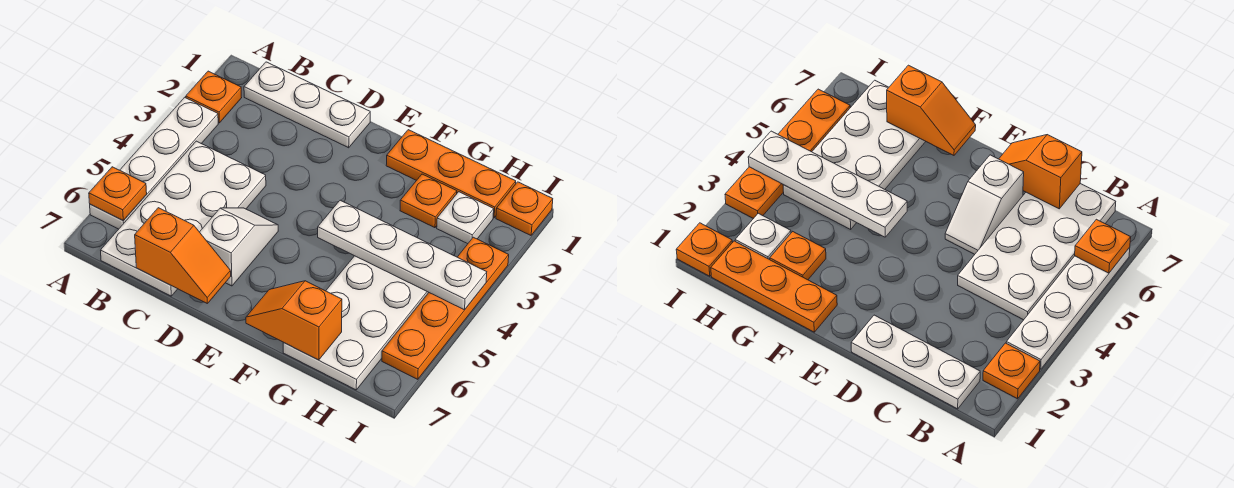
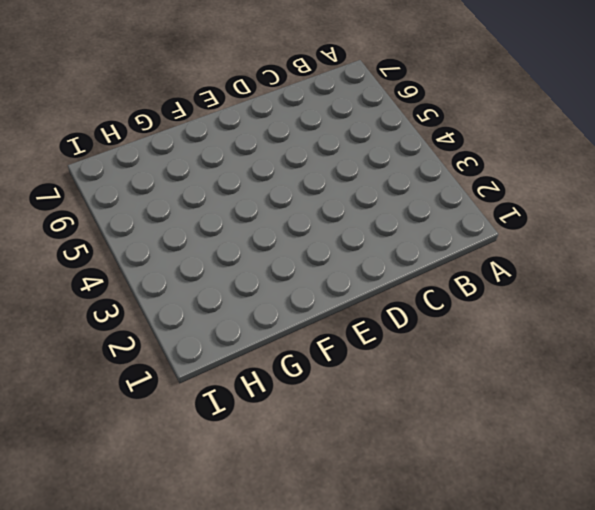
none -> orange 1x1 plate [186,71,242,123]
none -> white 1x4 plate [90,97,218,229]
none -> white 1x3 plate [244,62,370,148]

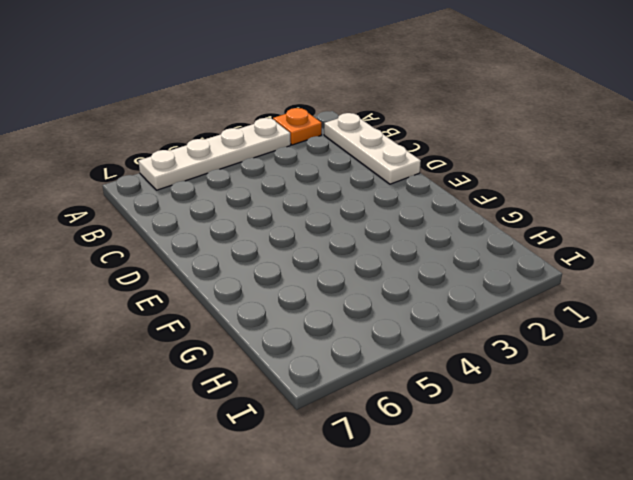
none -> white 2x4 plate [101,141,266,296]
none -> white 1x2 slope [200,208,278,286]
none -> orange 1x3 plate [386,130,516,218]

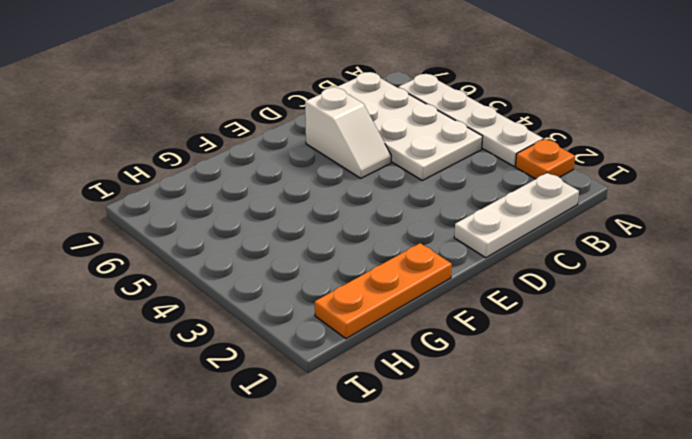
none -> orange 1x1 plate [400,174,457,228]
none -> white 2x4 plate [283,256,429,390]
none -> white 1x1 plate [437,192,494,244]

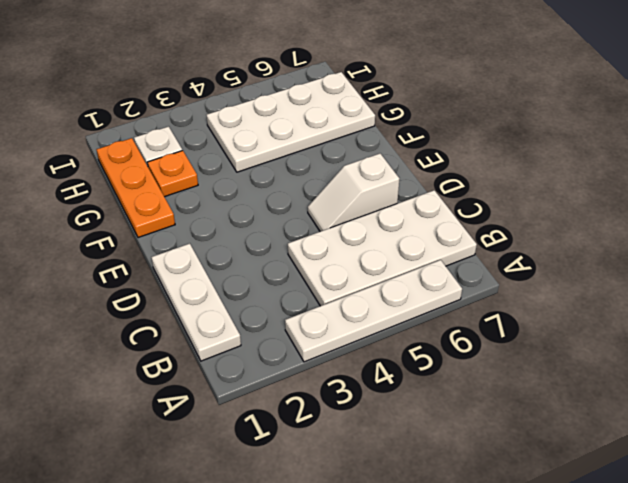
none -> orange 1x1 plate [186,71,242,123]
none -> orange 1x1 plate [496,182,553,235]
none -> orange 1x4 plate [382,237,509,379]

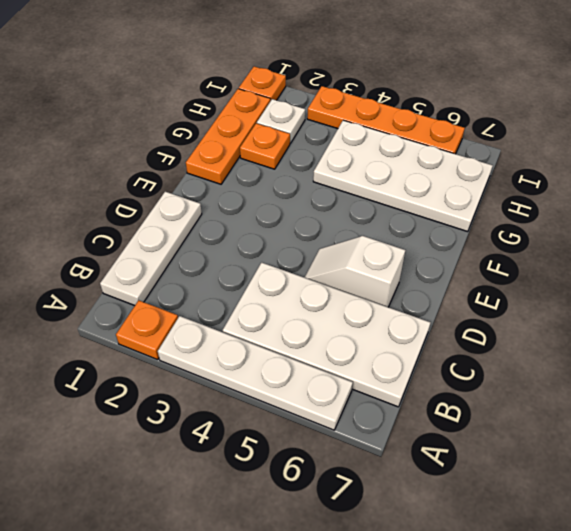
none -> orange 1x1 plate [89,167,147,221]
none -> orange 1x2 slope [135,208,231,303]
none -> white 1x4 plate [318,200,487,310]

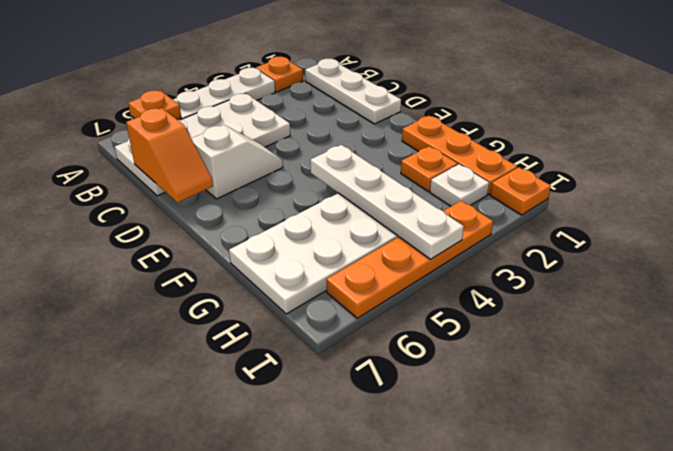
none -> orange 1x2 slope [246,281,342,360]

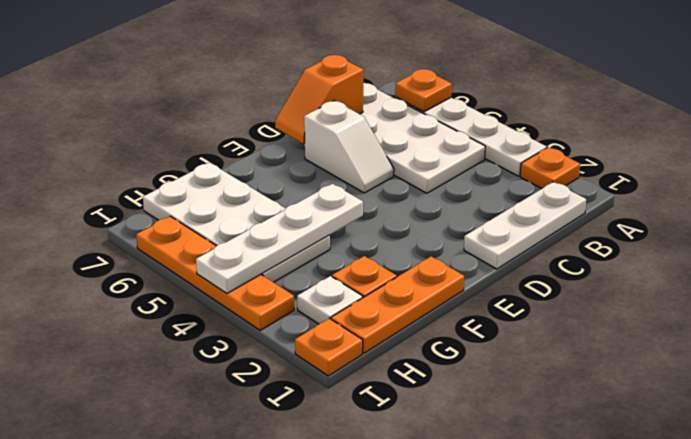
none -> orange 1x2 slope [246,281,342,360]

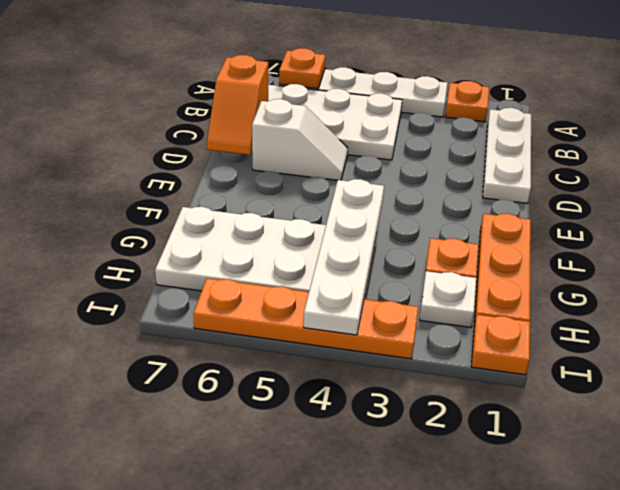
none -> orange 1x2 slope [246,281,342,360]

